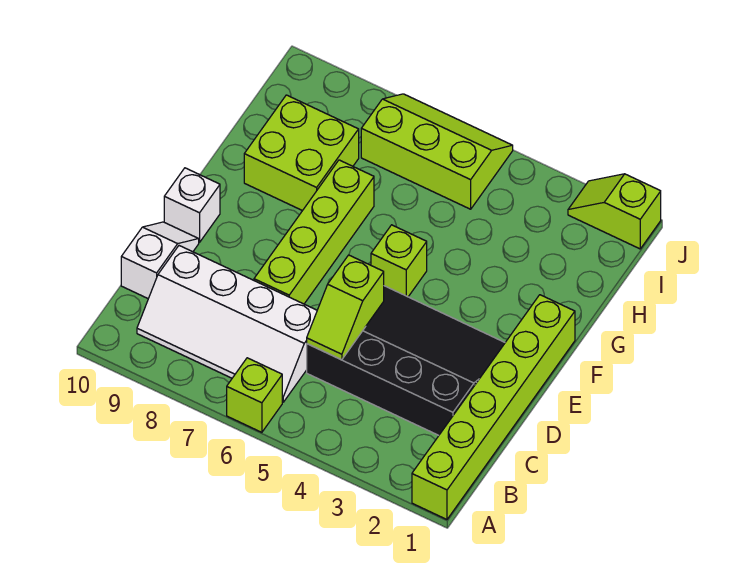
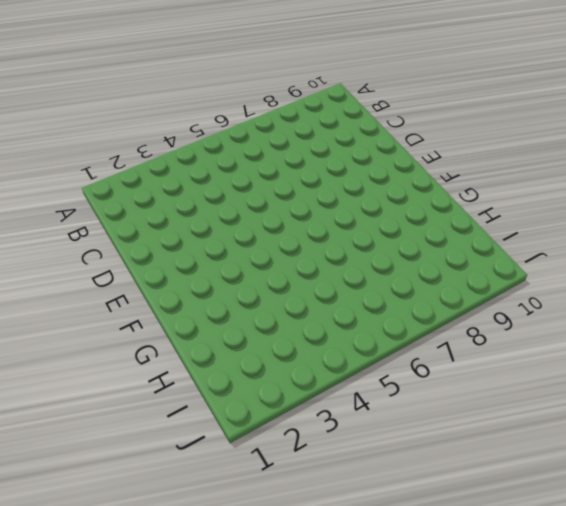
none -> lime 1x6 brick [412,295,575,519]
none -> lime 1x1 brick [227,358,282,432]
none -> white 2x4 slope [137,246,317,402]

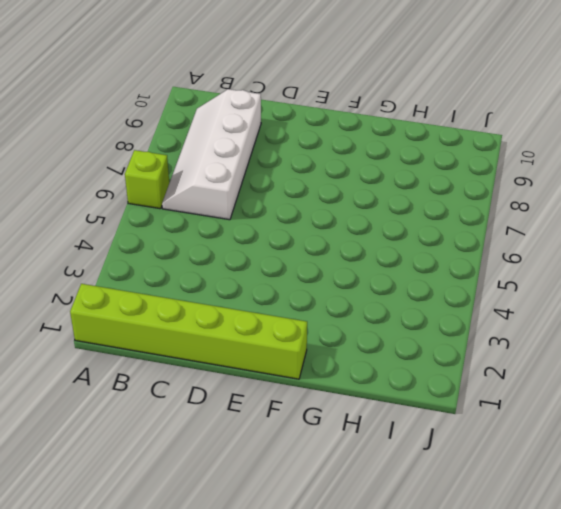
none -> black 3x4 slope [307,286,505,435]
none -> white 1x2 slope [121,222,199,299]
none -> lime 1x4 brick [254,160,374,304]

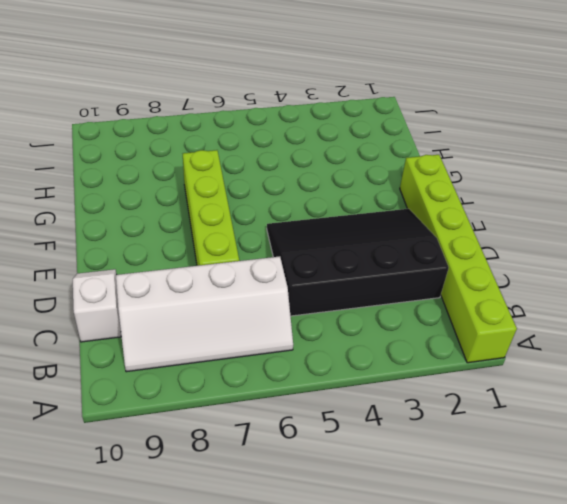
none -> lime 1x1 brick [227,358,282,432]
none -> white 1x1 brick [164,168,220,242]
none -> lime 1x1 brick [371,225,427,297]

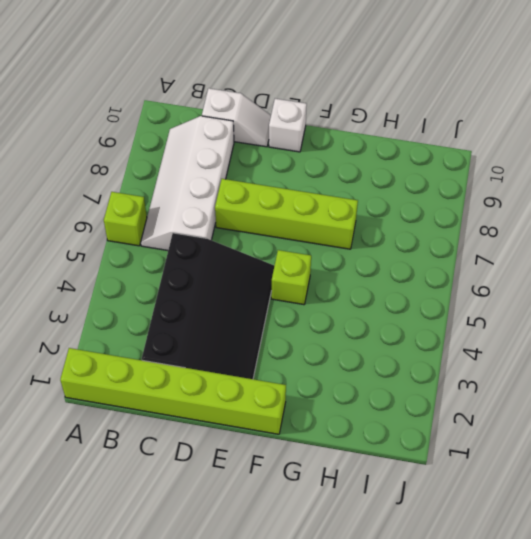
none -> lime 2x2 brick [244,95,359,211]
none -> lime 2x3 slope [361,94,513,209]
none -> lime 1x2 slope [568,174,661,249]

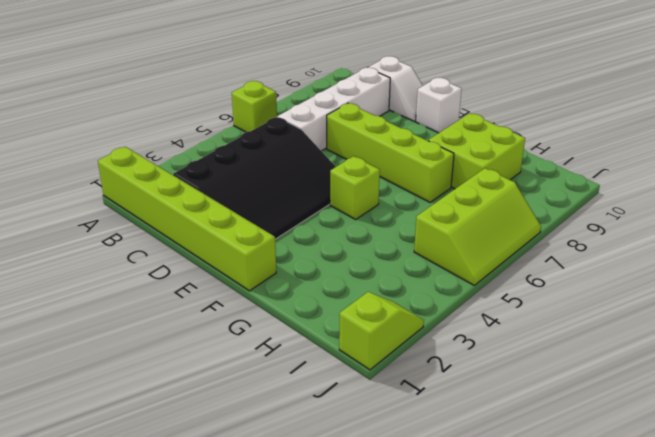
none -> lime 1x2 slope [307,255,384,360]

